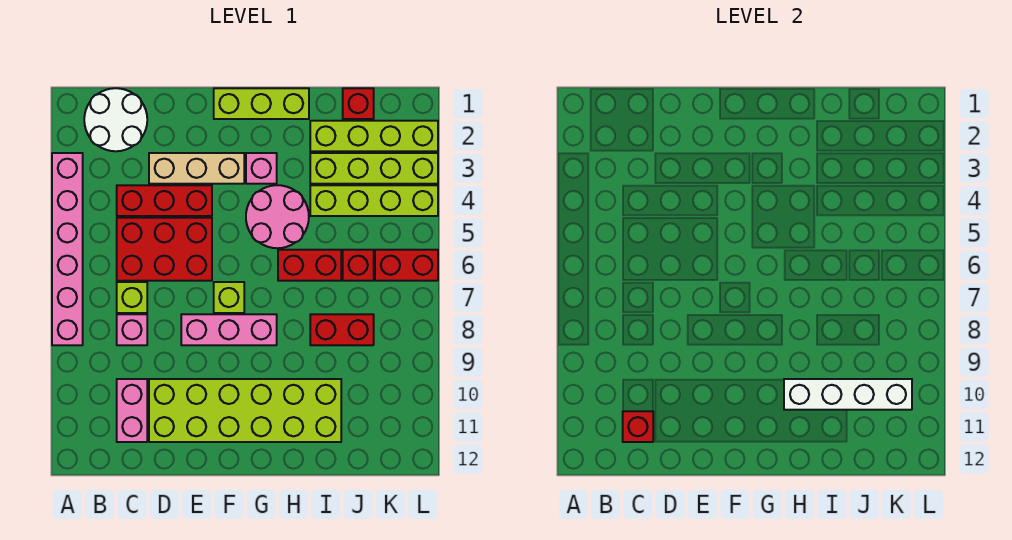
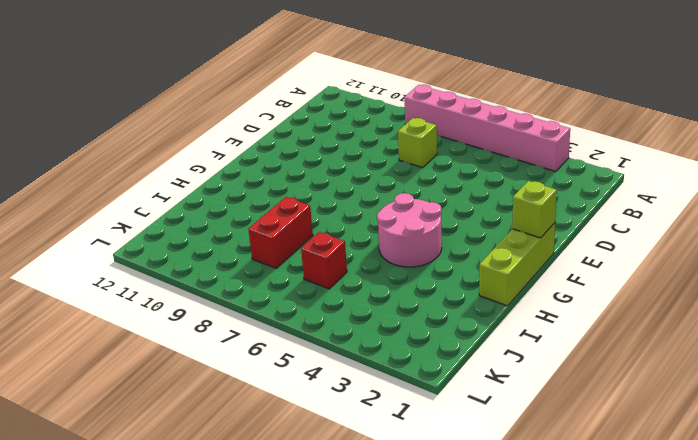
lime 1x1 brick [512,181,557,238] -> lime 1x1 brick moved to [214,282,244,313]
none -> white 2x2 round brick [84,88,147,151]
none -> red 1x3 brick [117,185,212,216]
none -> red 2x3 brick [117,218,212,281]

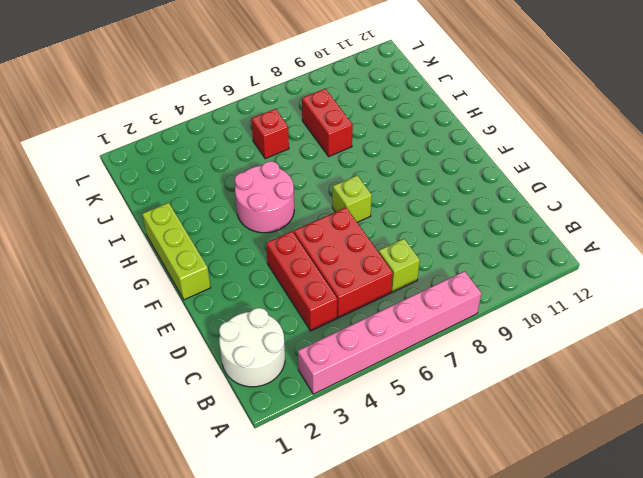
none -> pink 1x1 brick [117,314,147,345]
none -> pink 1x2 brick [117,379,147,442]
none -> tan 1x3 brick [149,153,244,184]

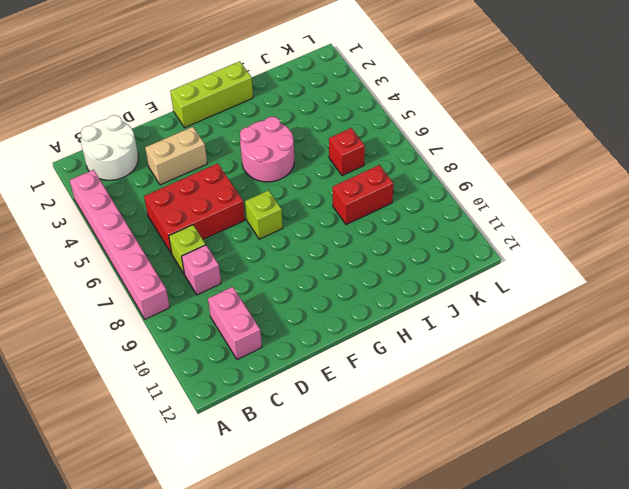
tan 1x2 brick [145,127,207,185] -> tan 1x3 brick [149,153,244,184]
none -> red 1x3 brick [117,185,212,216]
none -> lime 2x6 brick [149,379,341,442]
none -> pink 1x3 brick [181,314,277,345]

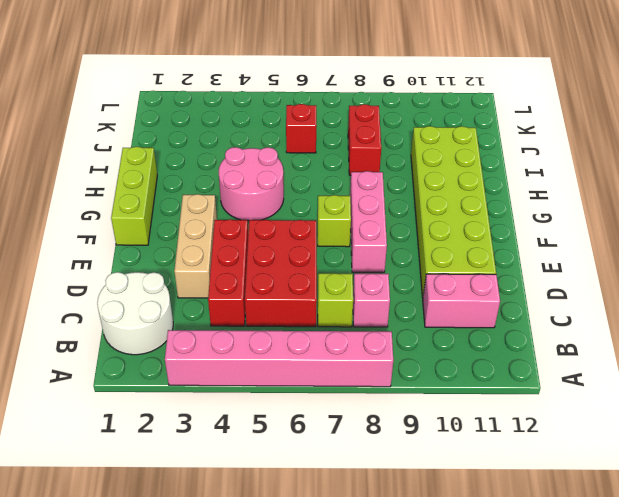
none -> pink 1x1 brick [246,153,277,184]
none -> red 1x2 brick [278,250,341,281]
none -> lime 1x4 brick [310,121,438,151]

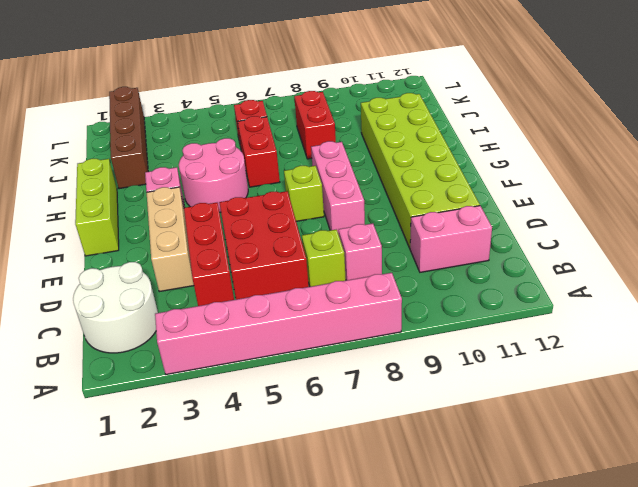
brown 1x4 brick [109,87,148,189] -> lime 1x4 brick [310,121,438,151]
none -> lime 1x4 brick [310,153,438,184]
none -> lime 1x4 brick [310,185,438,216]
none -> red 1x1 brick [343,88,374,119]

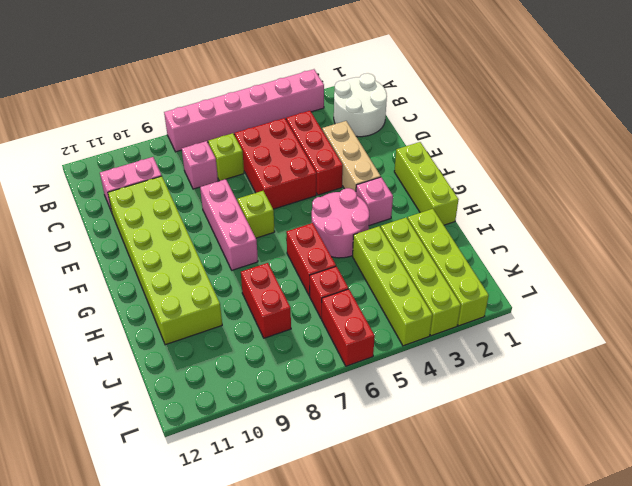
none -> red 1x1 brick [343,88,374,119]
none -> red 1x1 brick [623,411,653,442]
none -> white 1x4 brick [784,379,912,410]

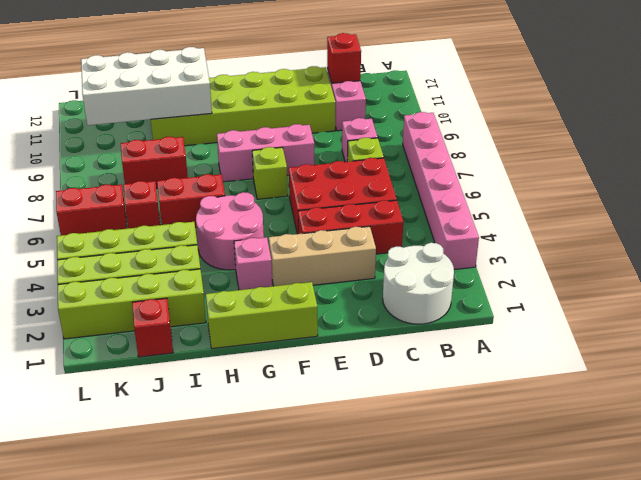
white 2x4 brick [81,47,212,125] -> white 1x4 brick [784,379,912,410]

